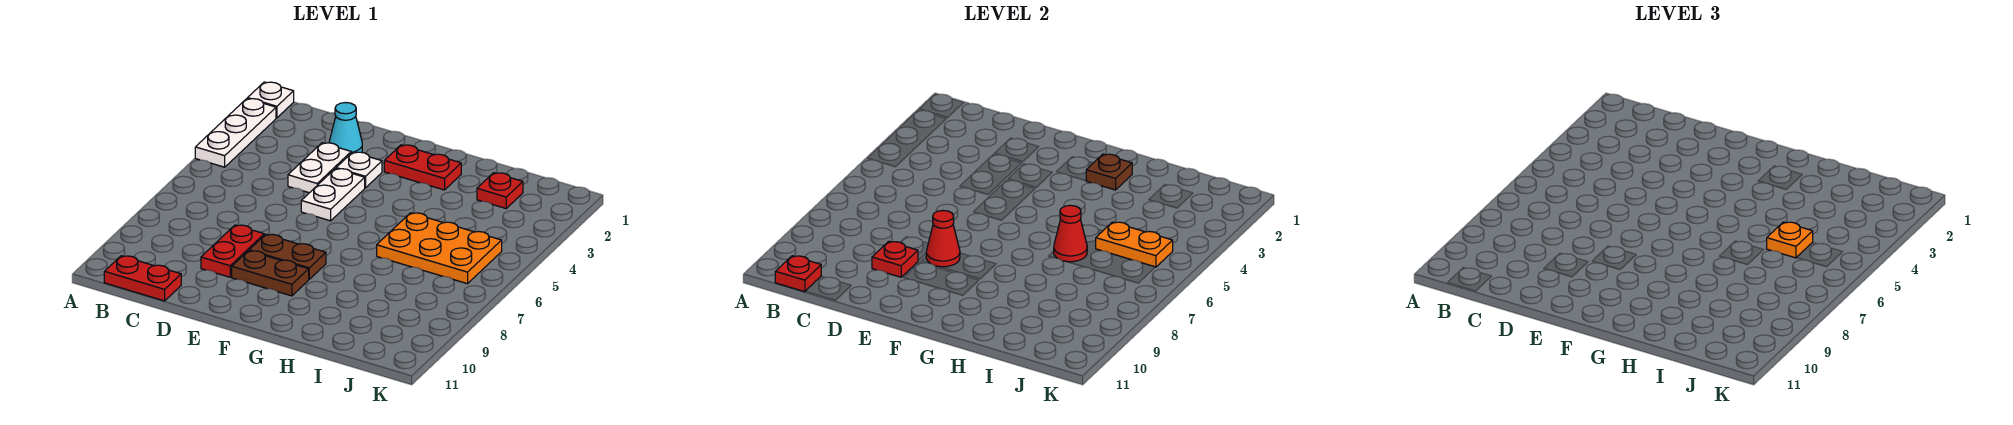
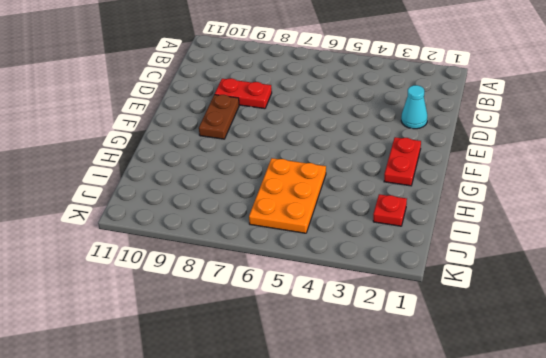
none -> white 1x1 plate [248,82,294,118]
none -> white 1x3 plate [195,98,276,167]
none -> red 1x2 plate [104,256,181,301]

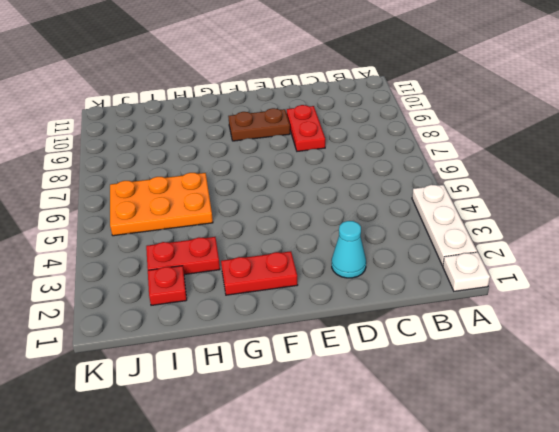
red 1x2 plate [146,237,220,275] -> red 1x2 plate moved to [104,256,181,301]
none -> white 1x2 plate [288,143,351,193]
none -> white 1x1 plate [336,152,382,188]
none -> white 1x2 plate [301,169,365,221]

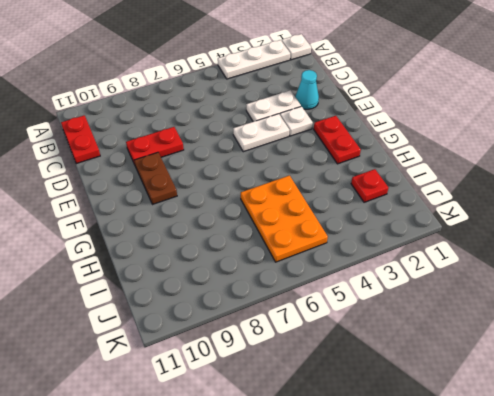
none -> brown 1x2 plate [249,234,326,279]
none -> red 1x1 plate [775,256,821,292]
none -> red 1x1 plate [872,241,918,277]

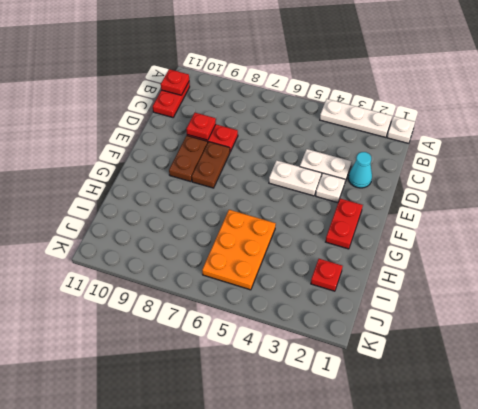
none -> red 1x1 cone [926,211,960,267]
none -> brown 1x1 plate [1086,154,1132,190]
none -> red 1x1 cone [1054,205,1087,262]

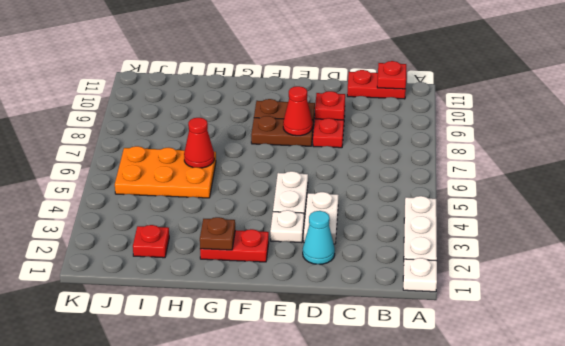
none -> orange 1x2 plate [1096,222,1173,267]
none -> orange 1x1 plate [1767,222,1813,258]

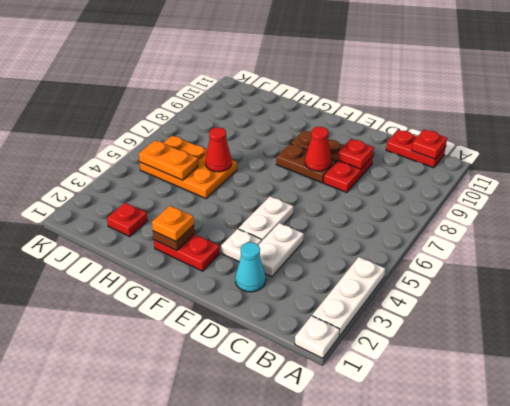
orange 1x1 plate [152,206,194,241] -> orange 1x1 plate moved to [1767,222,1813,258]

